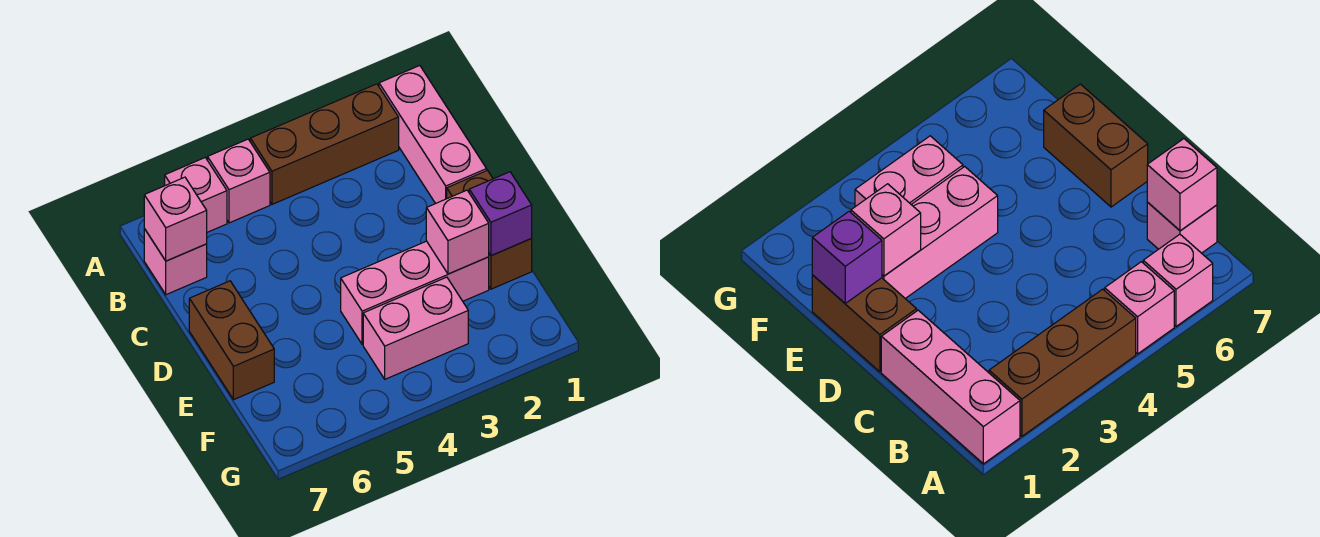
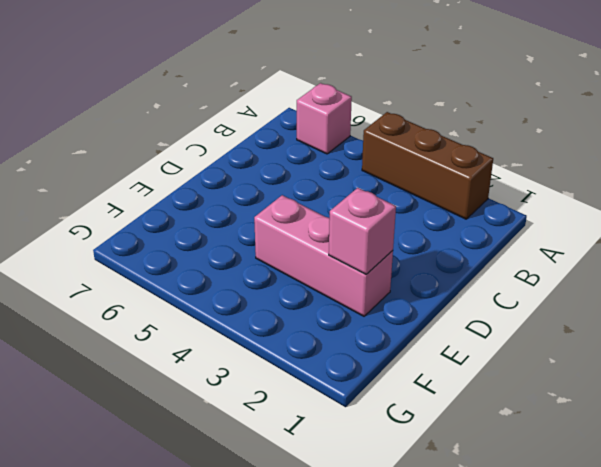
none -> pink 1x3 brick [379,66,487,204]
none -> pink 1x1 brick [208,139,270,223]
none -> pink 1x1 brick [144,229,207,295]

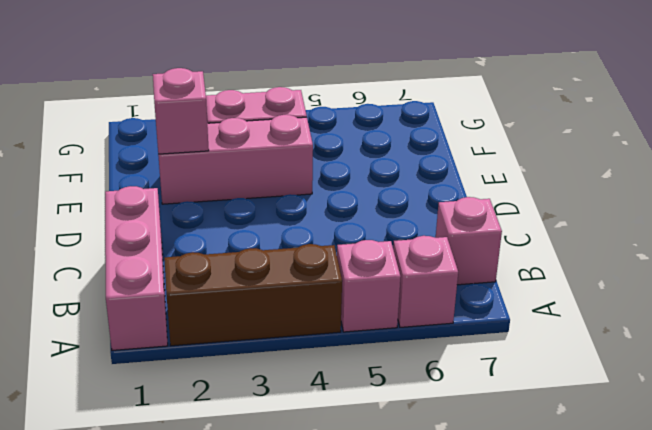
none -> brown 1x2 brick [447,170,532,289]
none -> brown 1x2 brick [189,281,274,400]
none -> pink 1x1 brick [144,177,207,261]

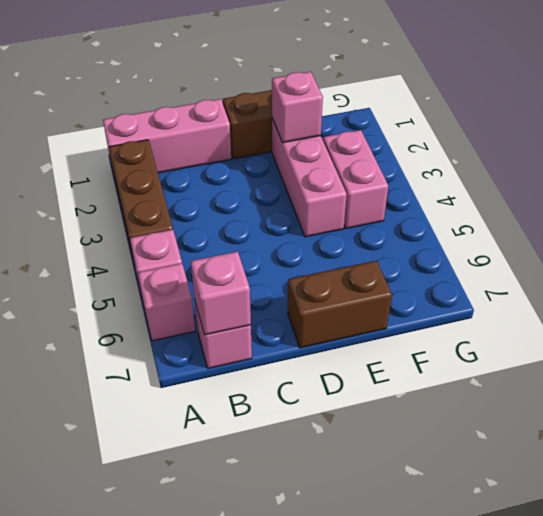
none -> purple 1x1 brick [469,172,532,256]

